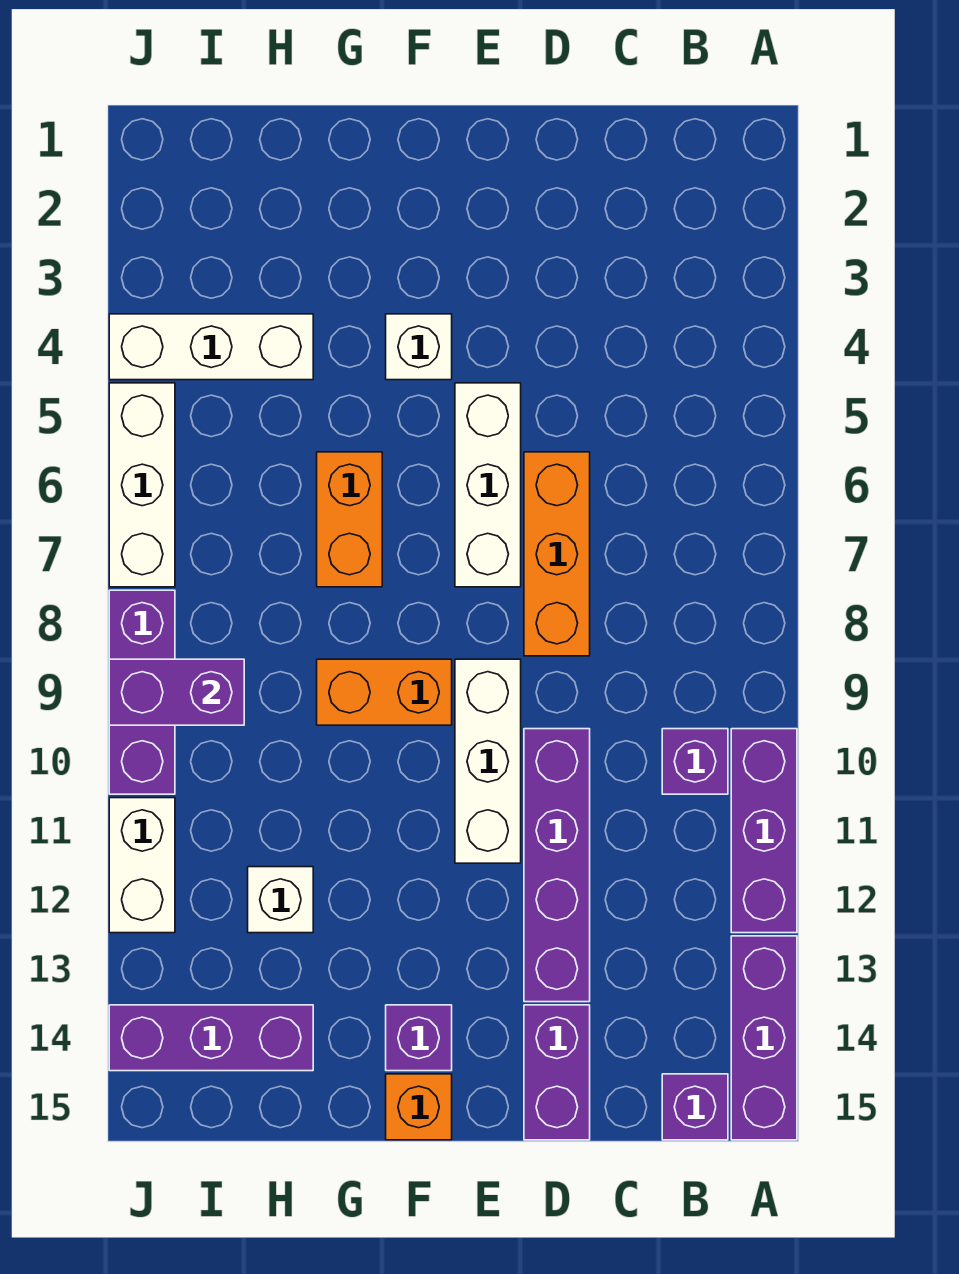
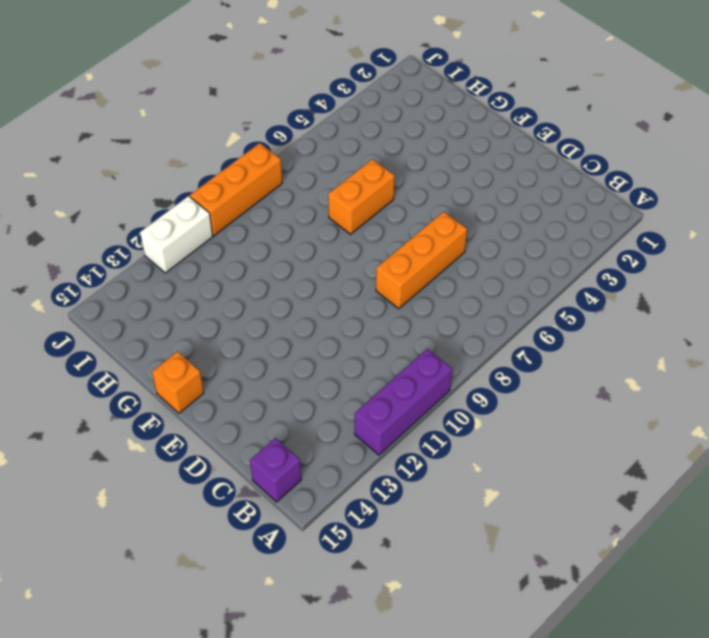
orange 1x3 brick [190,143,282,236] -> purple 1x3 brick [109,590,175,794]
none -> purple 1x3 brick [731,936,797,1140]
none -> purple 1x1 brick [662,729,728,794]
none -> purple 1x4 brick [524,729,590,1002]

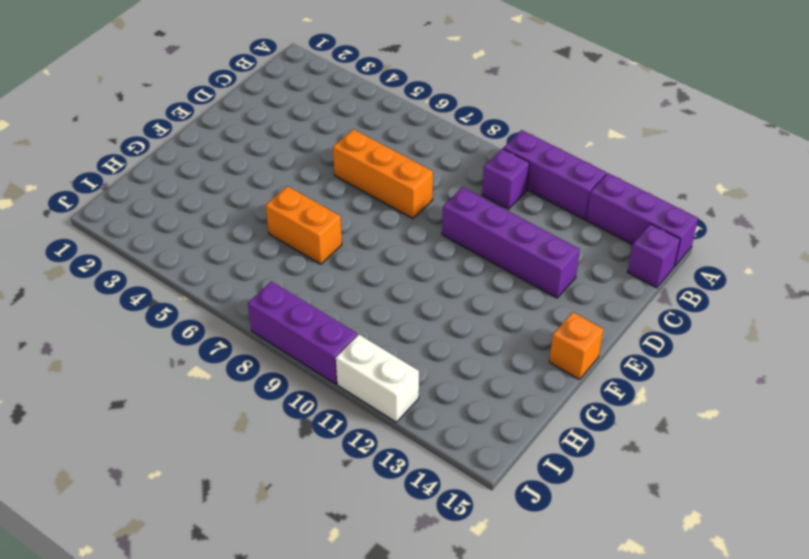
none -> purple 1x2 brick [524,1005,590,1140]
none -> white 1x3 brick [455,383,521,587]
none -> white 1x3 brick [455,659,521,863]

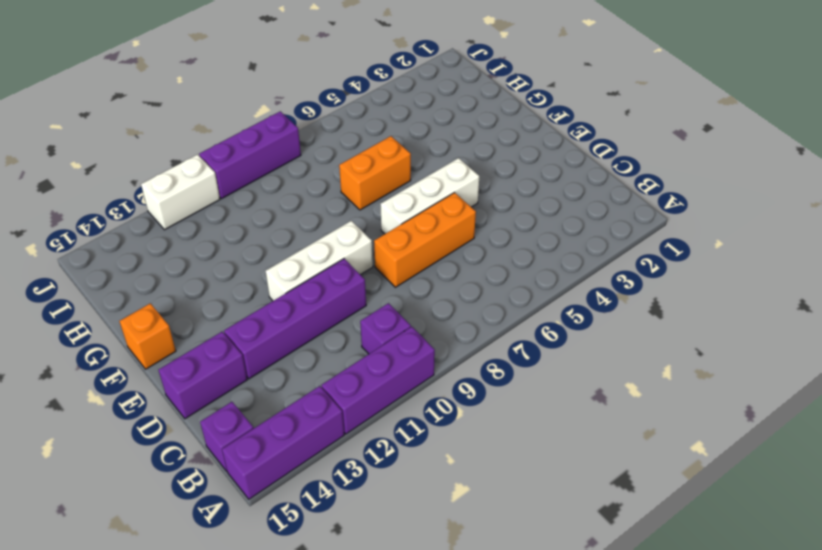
none -> white 1x1 brick [386,314,452,380]
none -> orange 1x2 brick [317,659,452,725]
none -> purple 1x1 brick [386,1005,452,1071]

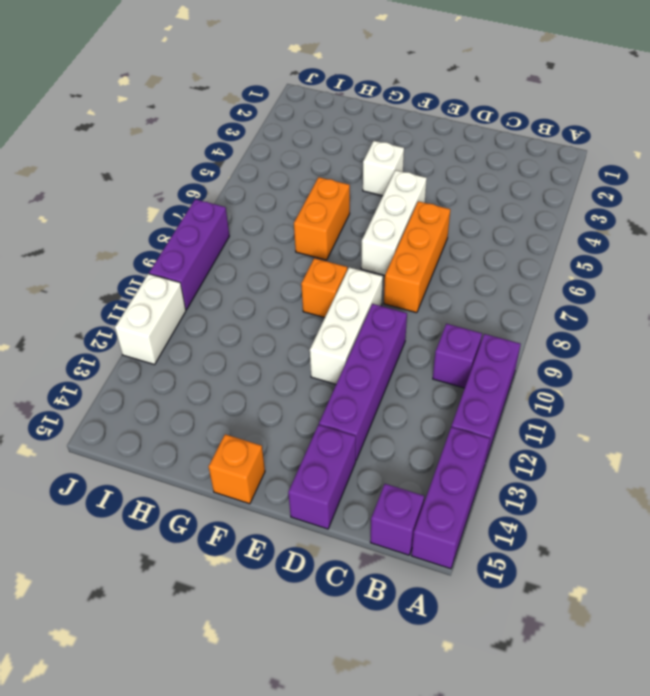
orange 1x1 brick [301,258,347,318] -> orange 1x2 brick [317,659,452,725]
none -> purple 1x1 brick [386,1005,452,1071]
none -> white 1x3 brick [109,314,313,380]
none -> white 1x1 brick [248,867,313,933]

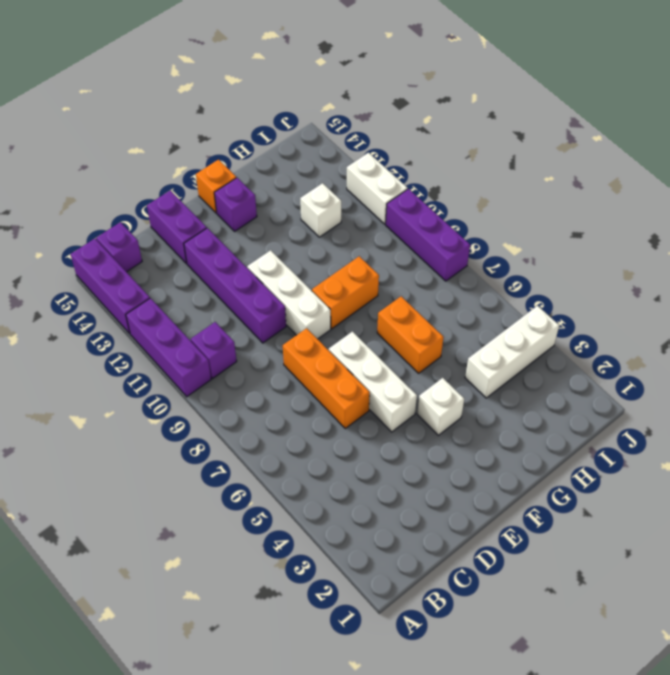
none -> purple 1x3 brick [109,1005,313,1071]
none -> white 1x3 brick [109,383,175,587]
none -> purple 1x2 brick [109,659,244,725]

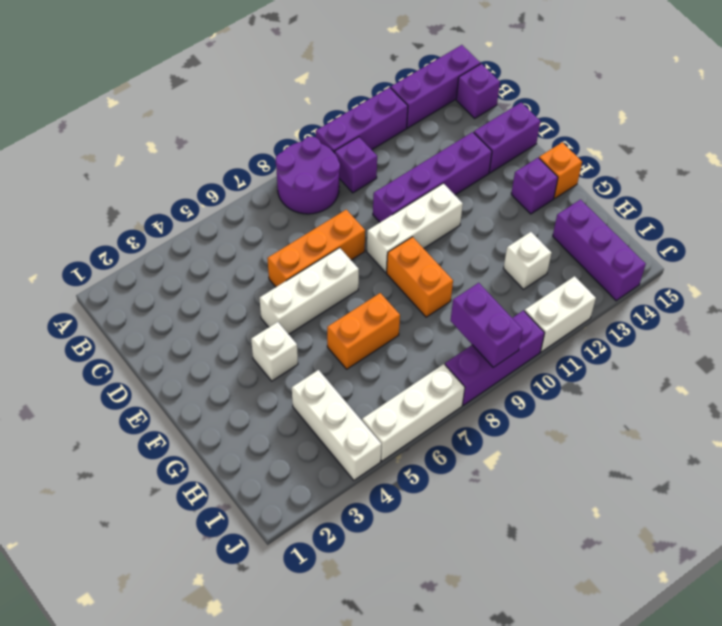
purple 2x2 round brick [276,137,340,214] -> none

